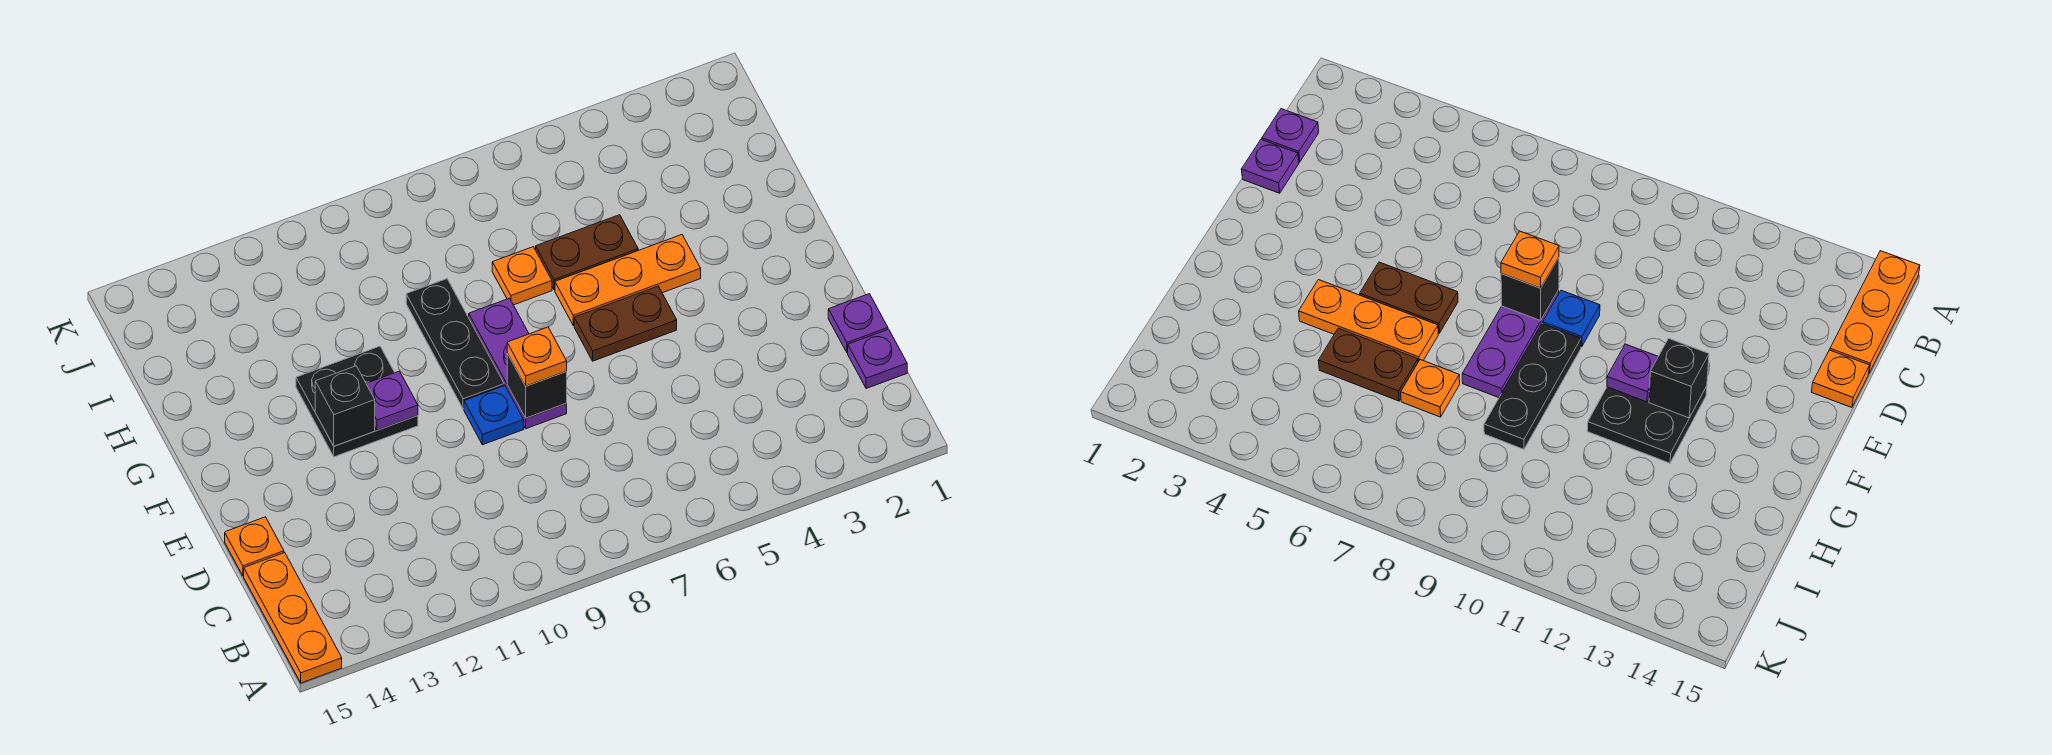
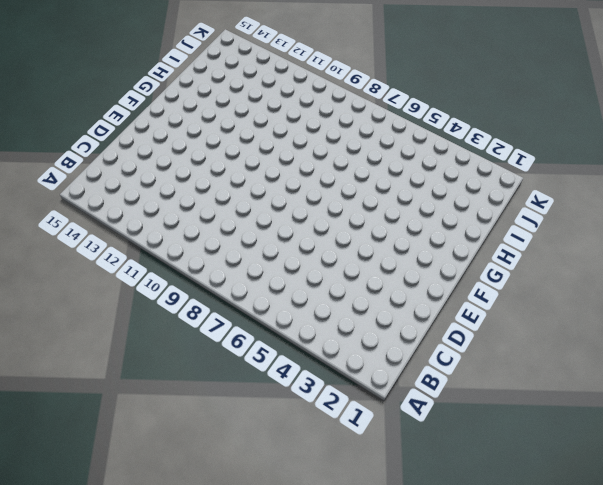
none -> orange 1x3 plate [244,553,342,683]
none -> purple 1x1 plate [848,329,907,389]
none -> purple 1x1 plate [828,294,888,353]

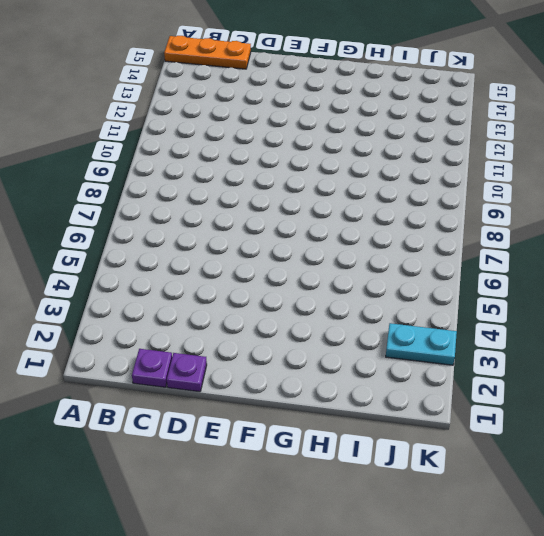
cyan 1x2 plate [386,323,457,365] -> none
none -> orange 1x1 plate [225,517,284,576]
none -> purple 1x3 plate [469,298,567,429]
none -> blue 1x1 plate [464,386,524,445]

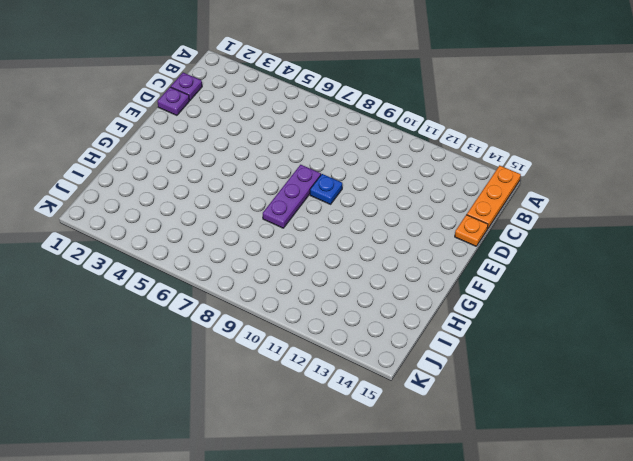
none -> brown 1x2 plate [574,286,677,361]
none -> black 1x3 plate [406,279,504,409]
none -> black 2x2 plate [296,346,418,457]

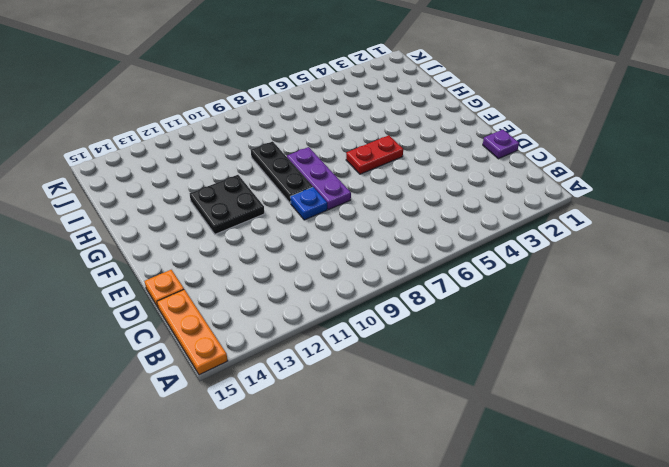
red 1x2 plate [346,135,403,174] -> brown 1x2 plate [574,286,677,361]
none -> purple 1x1 plate [848,329,907,389]
none -> orange 1x3 plate [555,235,701,326]
none -> brown 1x2 plate [536,215,638,290]

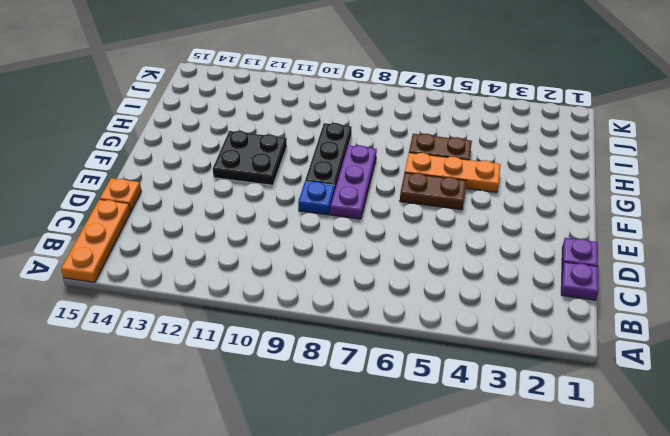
none -> orange 1x1 plate [492,247,552,305]
none -> black 1x1 brick [507,354,567,418]
none -> purple 1x1 plate [366,371,418,430]

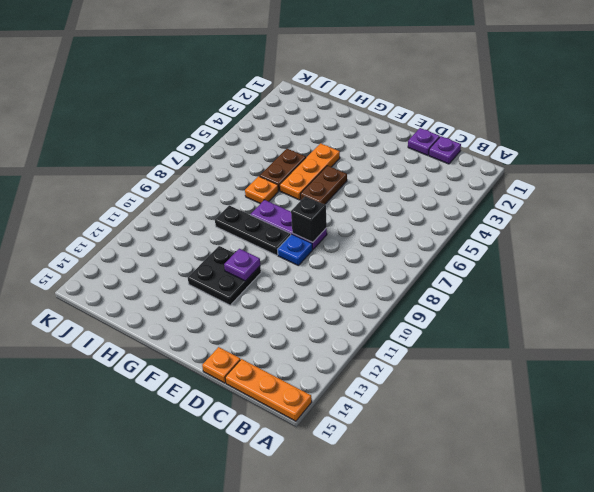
none -> black 1x1 brick [315,366,375,446]
none -> orange 1x1 plate [507,327,567,386]

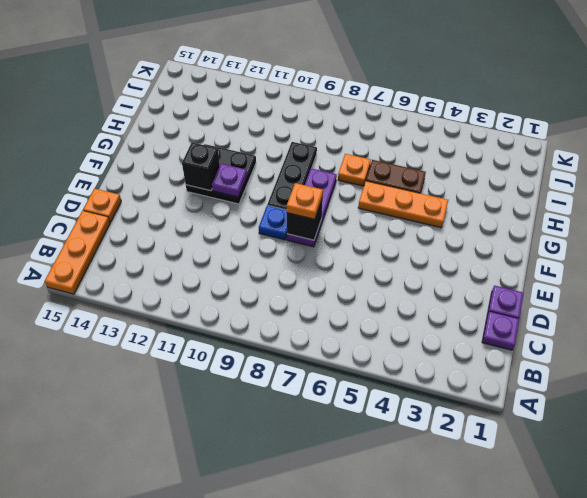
none -> brown 1x2 plate [574,286,677,361]

